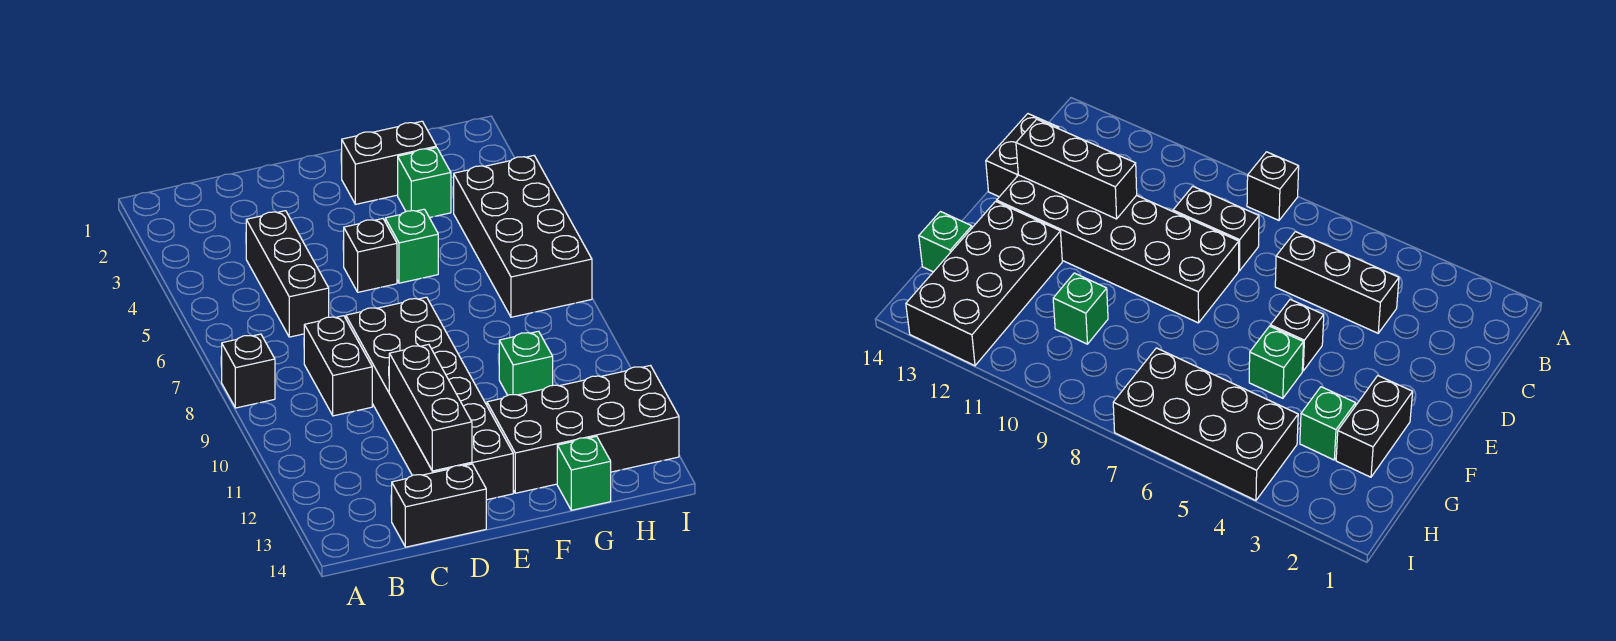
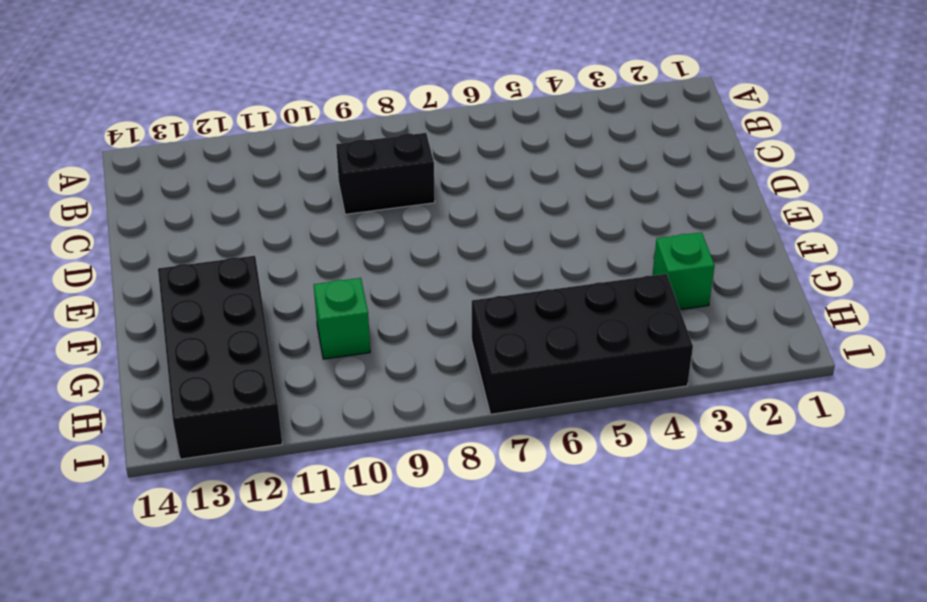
none -> black 1x1 brick [222,334,275,408]
none -> black 1x3 brick [246,211,329,337]
none -> black 1x2 brick [392,464,486,547]

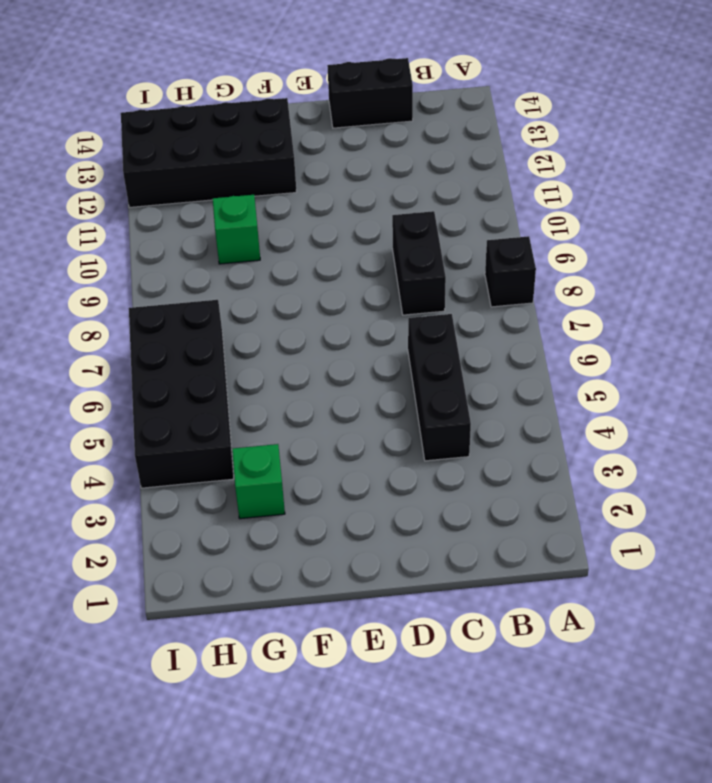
none -> black 2x6 brick [346,297,513,500]
none -> black 1x1 brick [344,219,397,292]
none -> black 1x2 brick [342,121,436,204]

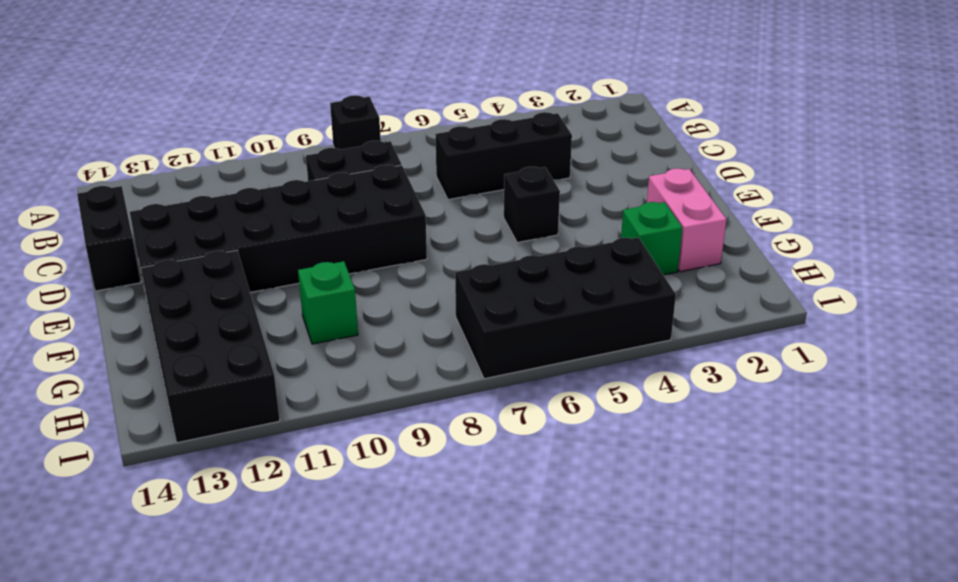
pink 1x2 brick [647,169,727,272] -> black 1x2 brick [342,121,436,204]
none -> green 1x1 brick [385,209,438,283]
none -> green 1x1 brick [557,436,611,510]
none -> black 1x3 brick [389,345,472,471]

